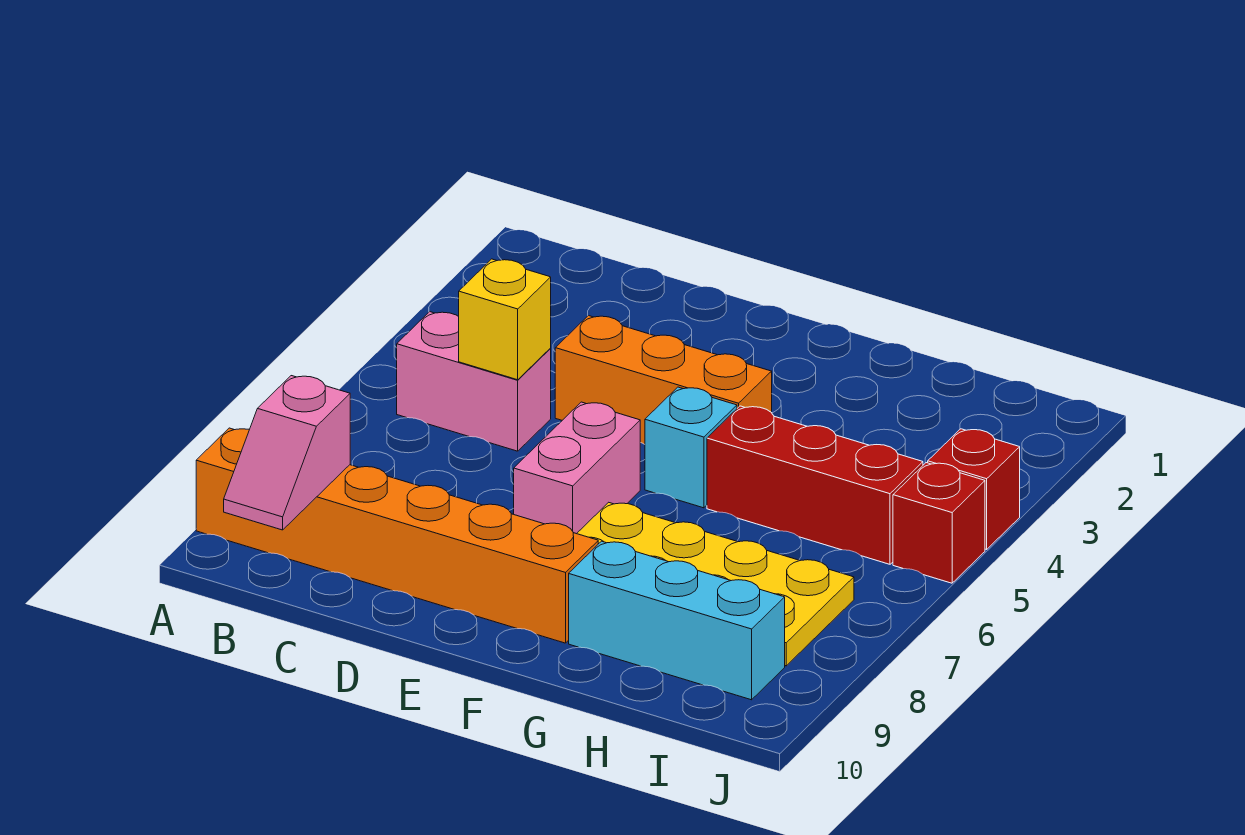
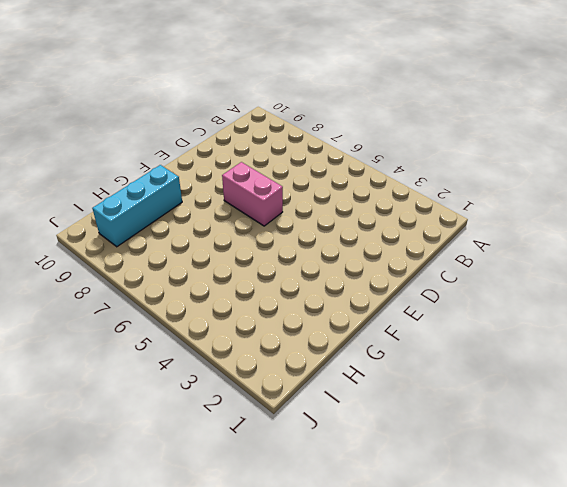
none -> orange 1x6 brick [196,428,598,643]
none -> pink 1x2 brick [397,312,551,451]
none -> orange 1x3 brick [555,316,772,444]

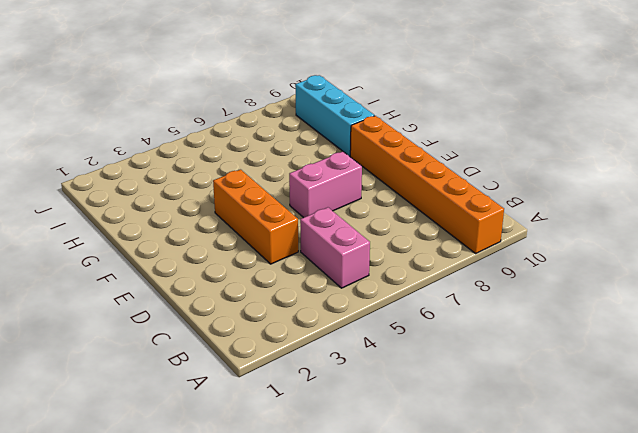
none -> cyan 1x1 brick [645,387,737,508]
none -> yellow 2x4 plate [577,502,854,666]
none -> red 1x3 brick [707,406,923,564]

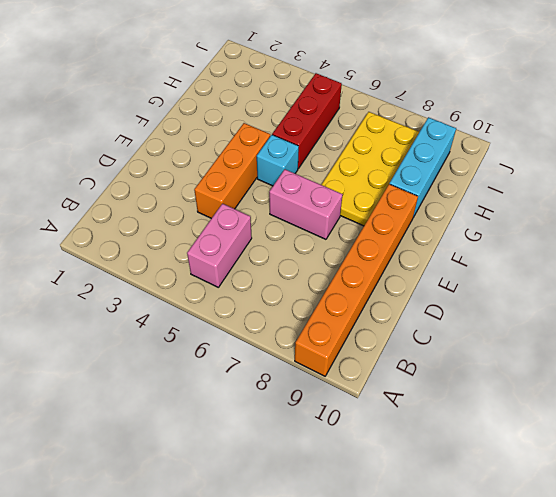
none -> red 1x1 brick [928,429,1020,549]
none -> red 1x1 brick [893,463,985,583]
none -> pink 1x2 slope [224,376,350,530]

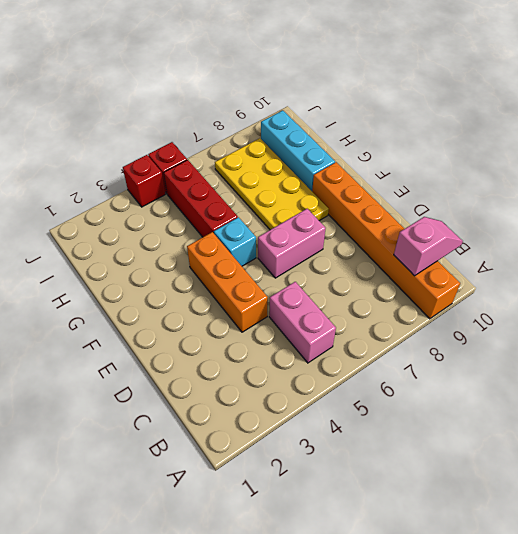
none -> yellow 1x1 brick [459,259,551,380]

